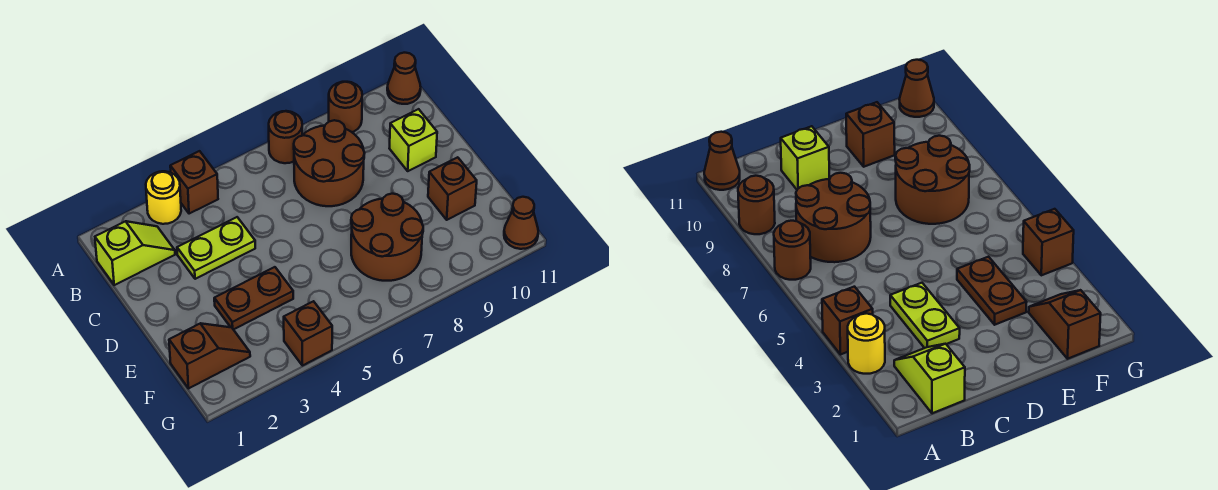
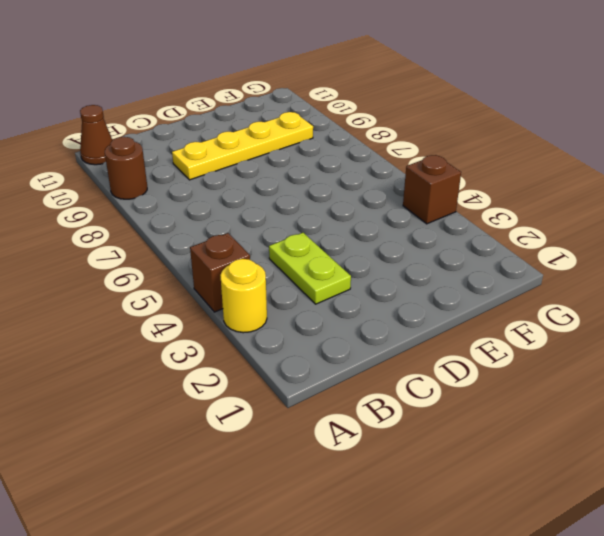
yellow 1x4 plate [172,112,313,180] -> none
none -> brown 1x1 round brick [269,111,302,163]
none -> lime 1x2 slope [95,221,175,285]
none -> brown 2x2 round brick [294,120,365,206]

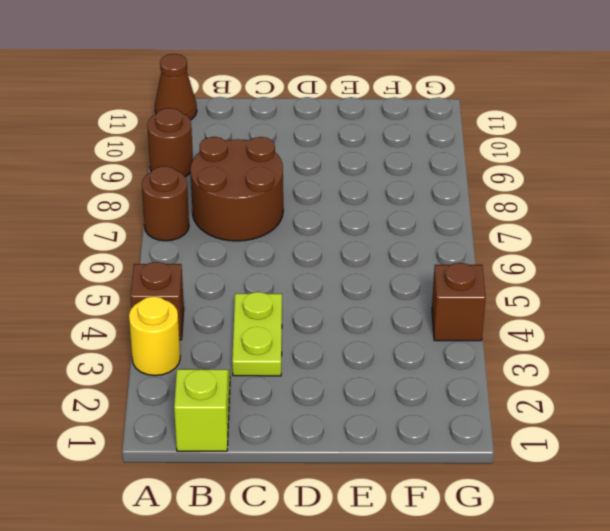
none -> lime 1x1 brick [389,109,437,171]
none -> brown 1x2 plate [214,267,293,330]
none -> brown 2x2 round brick [351,194,423,281]

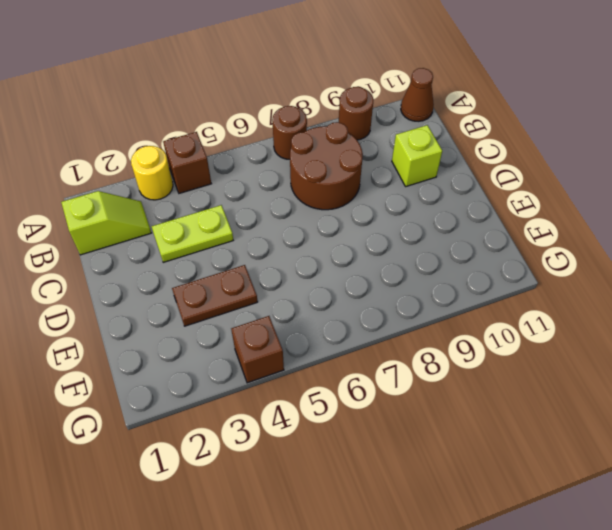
none -> brown 2x2 round brick [351,194,423,281]
none -> brown 1x1 brick [428,157,477,220]
none -> brown 1x2 slope [169,323,250,389]

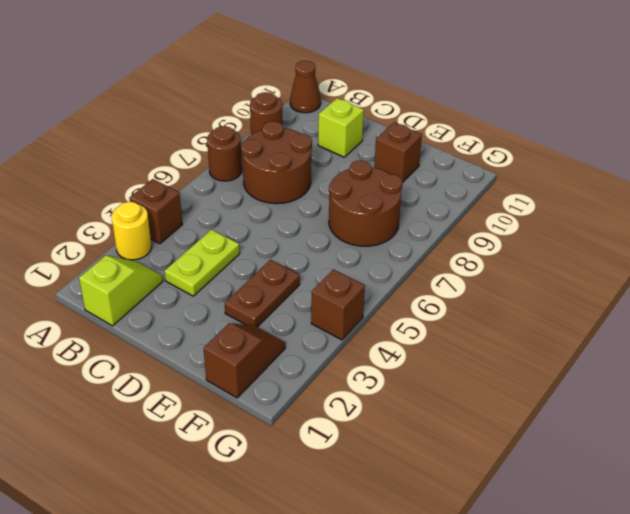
none -> brown 1x1 cone [504,197,538,249]

